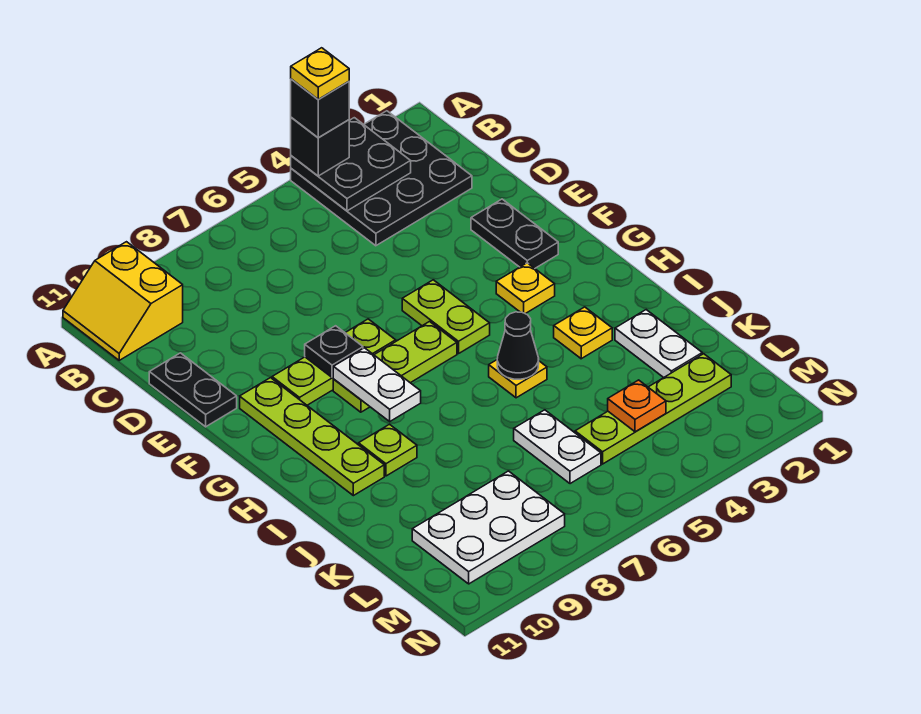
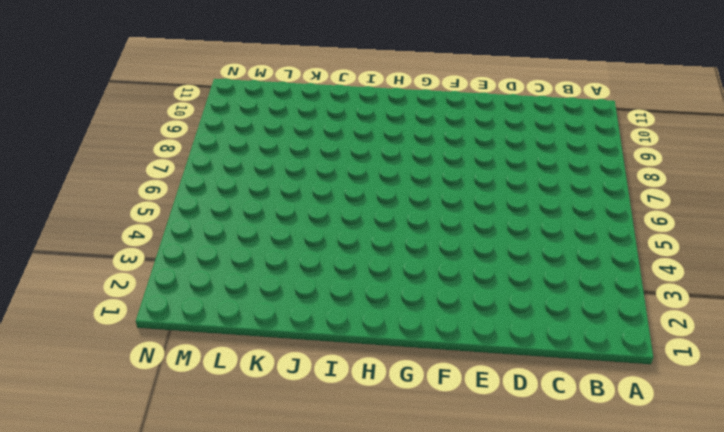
none -> black 3x3 plate [291,111,472,246]
none -> yellow 2x2 slope [63,242,183,360]
none -> black 1x2 plate [149,353,237,427]

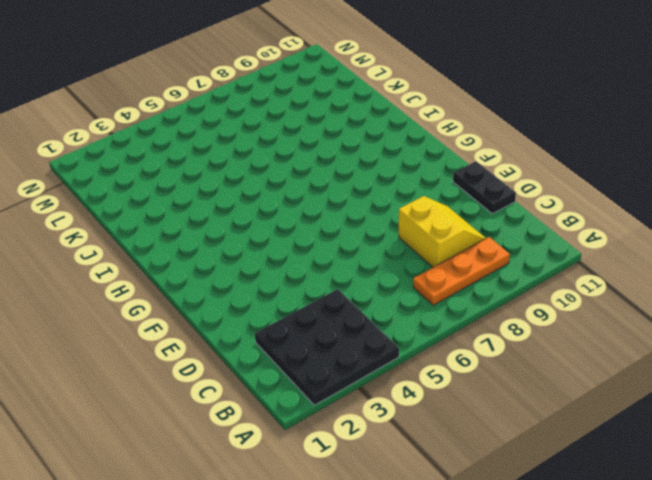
orange 1x3 plate [413,237,510,305] -> none
yellow 2x2 slope [399,196,486,267] -> yellow 2x2 slope moved to [63,242,183,360]
none -> black 1x2 plate [471,199,558,268]
none -> lime 1x2 plate [402,280,490,354]
none -> lime 1x3 plate [272,319,396,405]

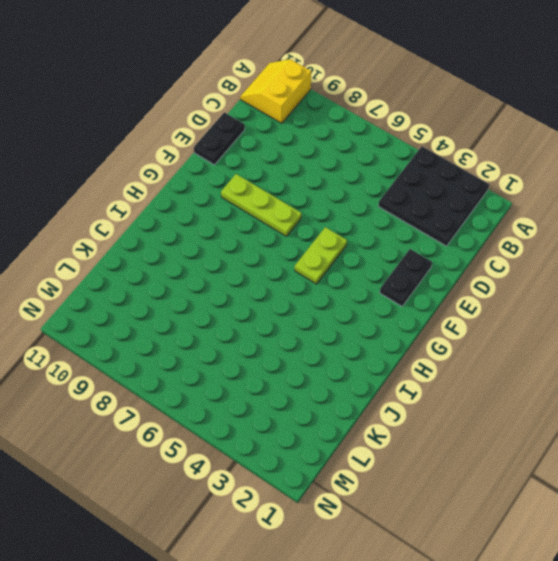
none -> lime 1x4 plate [240,378,384,496]
none -> yellow 1x1 plate [496,263,555,314]
none -> lime 1x3 plate [333,322,457,412]

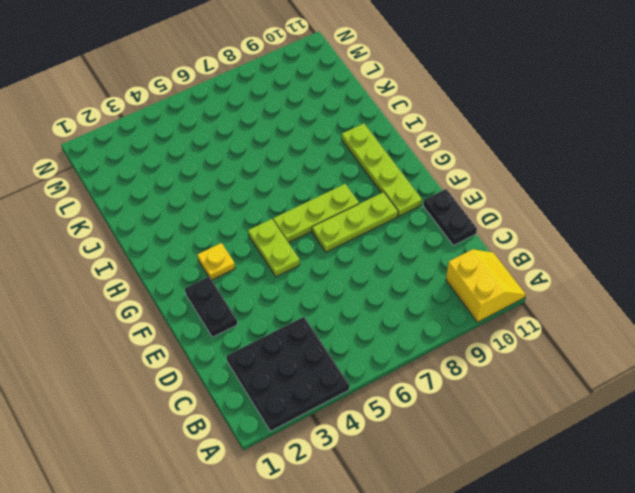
none -> yellow 1x1 plate [554,307,612,359]
none -> yellow 1x1 plate [489,360,547,398]
none -> lime 1x1 plate [359,424,417,476]

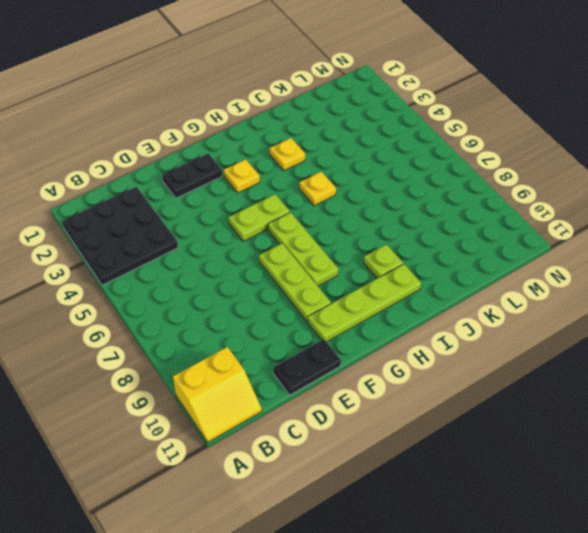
none -> white 1x2 plate [615,310,702,378]
none -> white 1x2 plate [514,410,601,484]
none -> lime 1x4 plate [575,354,731,464]

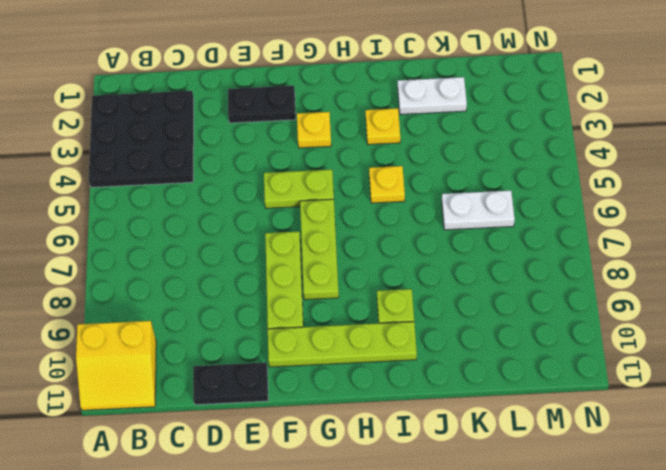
none -> lime 1x4 plate [575,354,731,464]
none -> white 2x3 plate [412,471,565,584]
none -> black 2x2 plate [291,118,411,211]

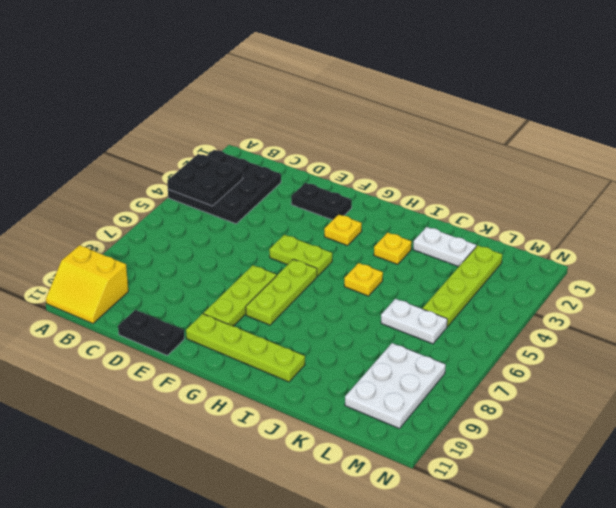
none -> lime 1x1 plate [359,424,417,476]
none -> black 1x1 plate [305,326,363,378]
none -> white 1x2 plate [333,348,421,421]

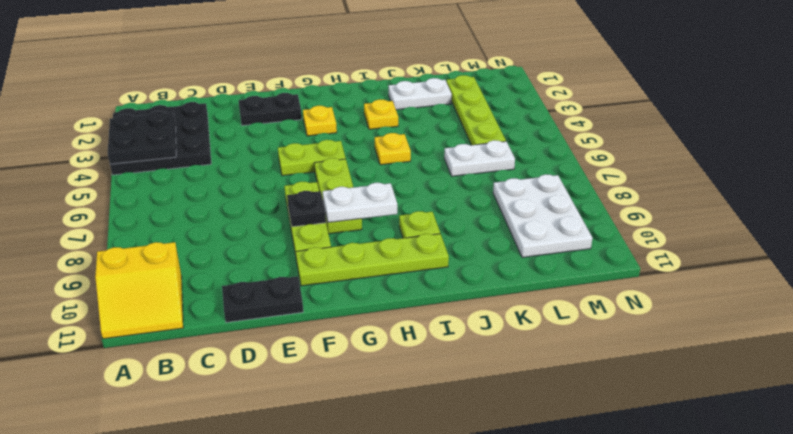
none -> black 1x1 cone [497,312,539,379]
none -> orange 1x1 plate [608,380,666,432]
none -> black 1x1 brick [291,118,349,176]

